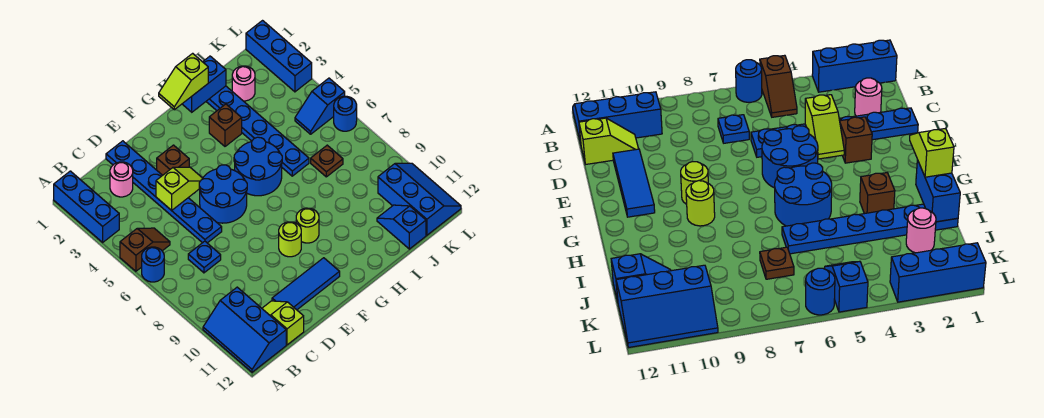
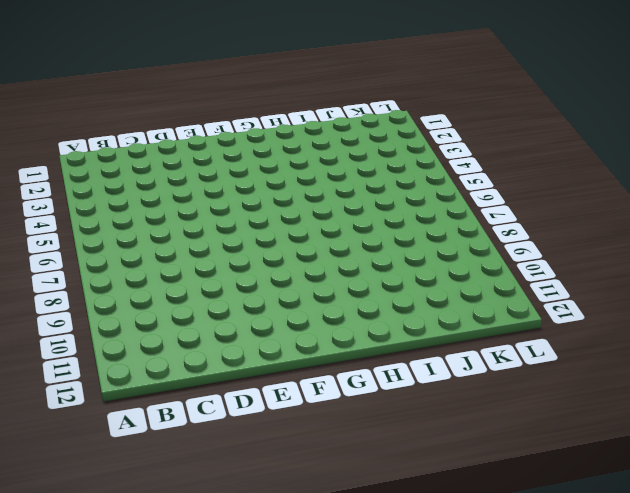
none -> blue 1x3 brick [54,171,119,242]
none -> brown 1x2 slope [120,228,170,271]
none -> blue 1x1 round brick [142,247,164,282]

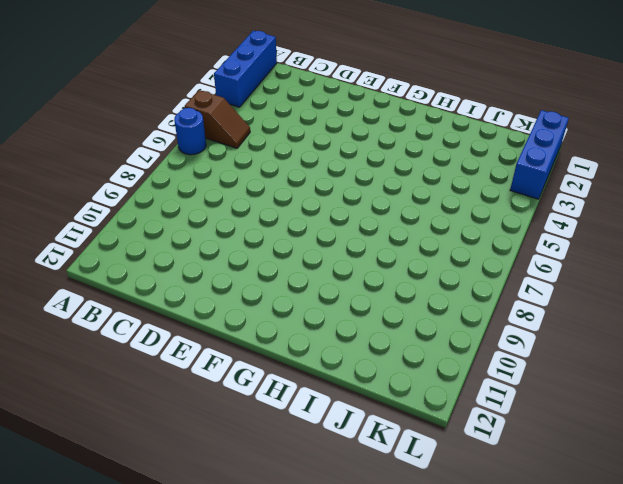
none -> blue 2x3 slope [203,287,286,372]
none -> pink 1x1 round brick [110,162,133,197]
none -> blue 1x1 plate [188,241,221,273]

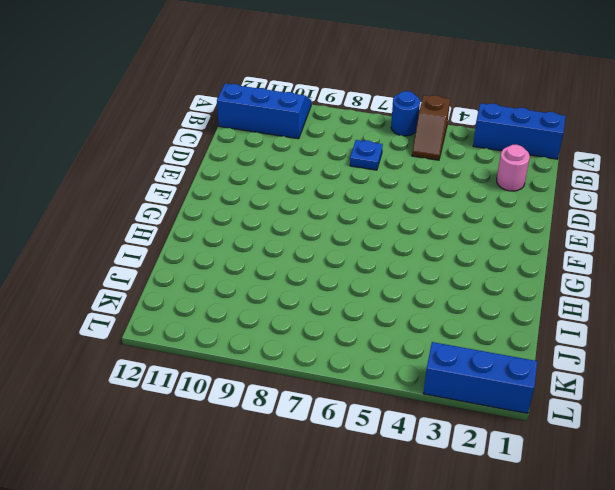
none -> lime 1x2 slope [262,301,304,345]
none -> blue 1x6 plate [106,141,222,243]
none -> blue 1x3 tile [272,258,340,310]

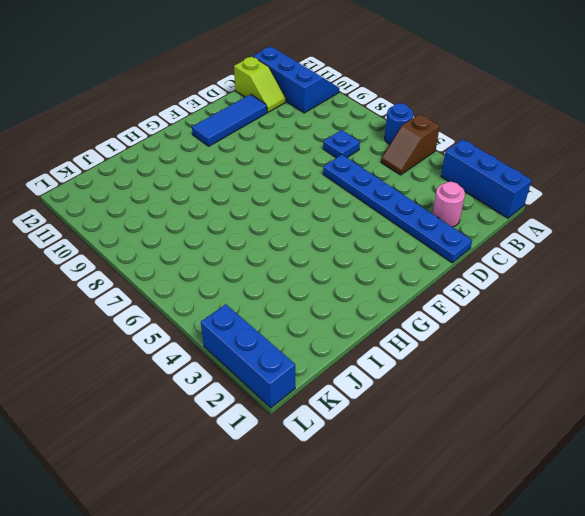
none -> brown 1x1 brick [157,145,189,175]
none -> blue 2x2 round brick [199,165,247,223]
none -> lime 1x1 round brick [279,222,301,257]

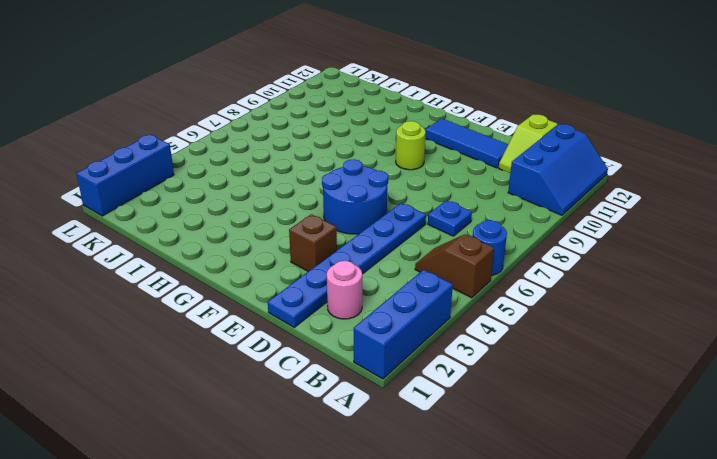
none -> blue 2x2 round brick [234,137,282,196]
none -> lime 1x1 round brick [296,208,319,243]
none -> brown 1x1 brick [209,104,242,146]

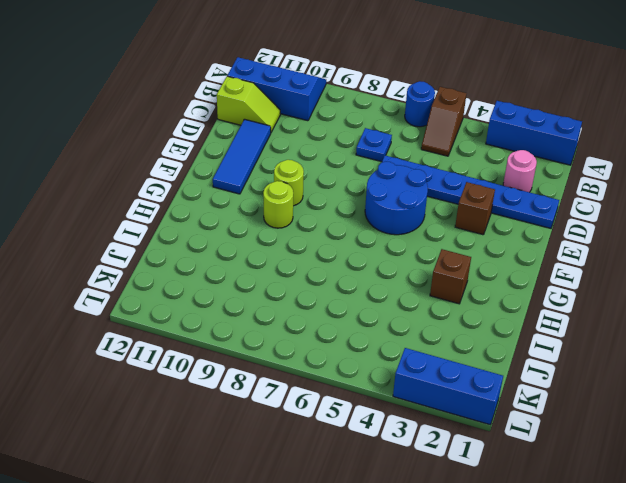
none -> blue 2x2 round brick [234,137,282,196]
none -> blue 1x6 plate [206,86,309,176]
none -> pink 1x1 round brick [232,66,255,101]

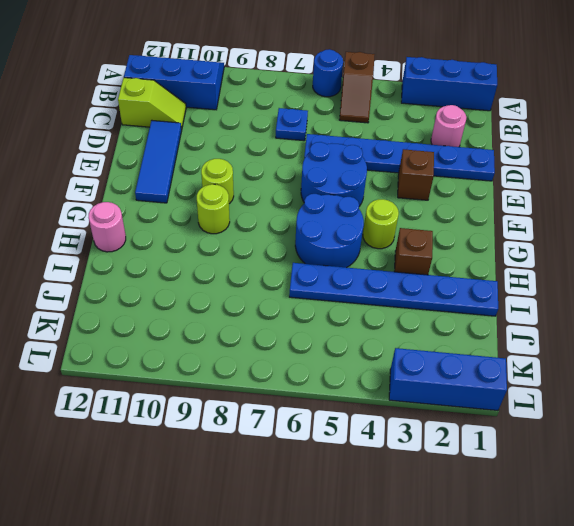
lime 1x1 round brick [363,199,399,249] -> none
pink 1x1 round brick [89,202,126,252] -> pink 1x1 round brick moved to [232,66,255,101]
none -> brown 1x1 plate [311,145,343,177]
none -> blue 1x2 slope [377,205,426,249]
none -> blue 1x2 slope [295,78,345,134]

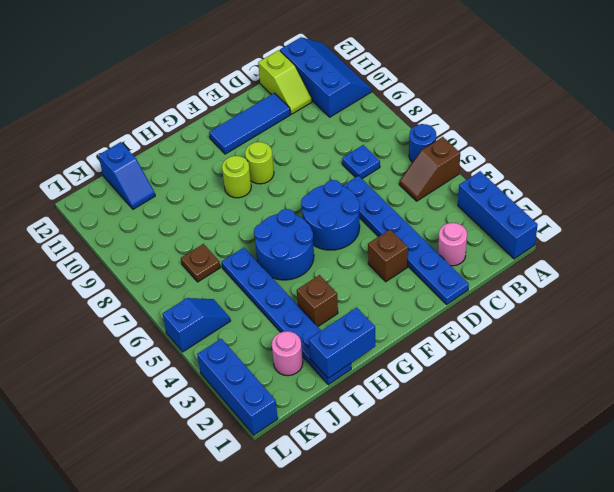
none -> blue 2x3 slope [378,163,461,235]
none -> blue 1x1 round brick [334,96,357,131]
none -> lime 1x2 slope [156,167,202,210]

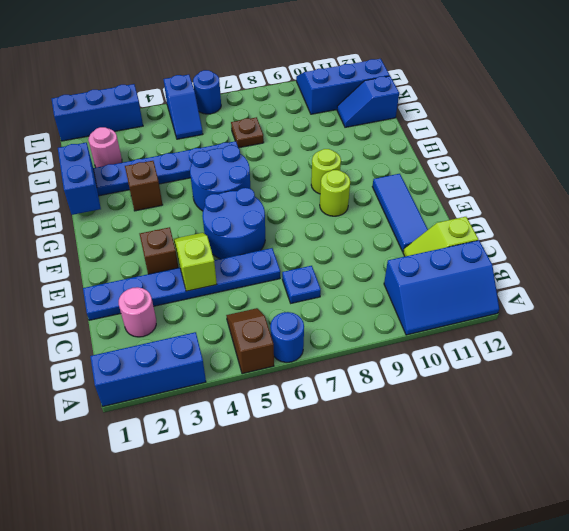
none -> lime 1x2 slope [159,53,208,110]

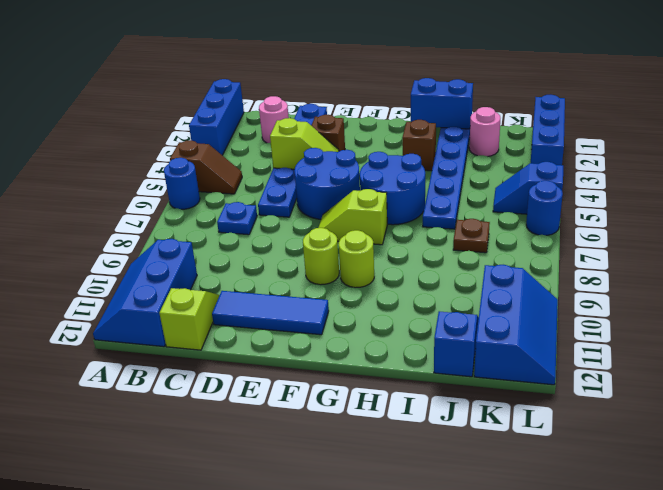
lime 1x2 slope [318,189,387,245] -> lime 1x2 slope moved to [159,53,208,110]

